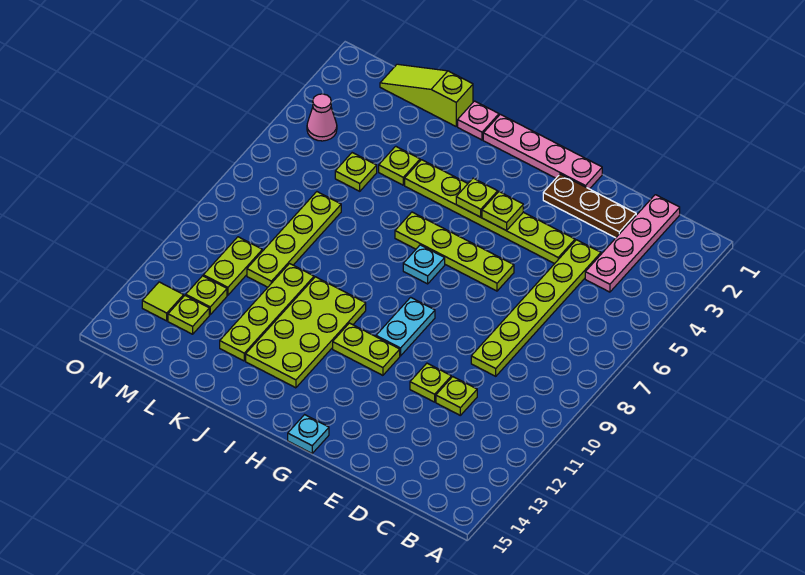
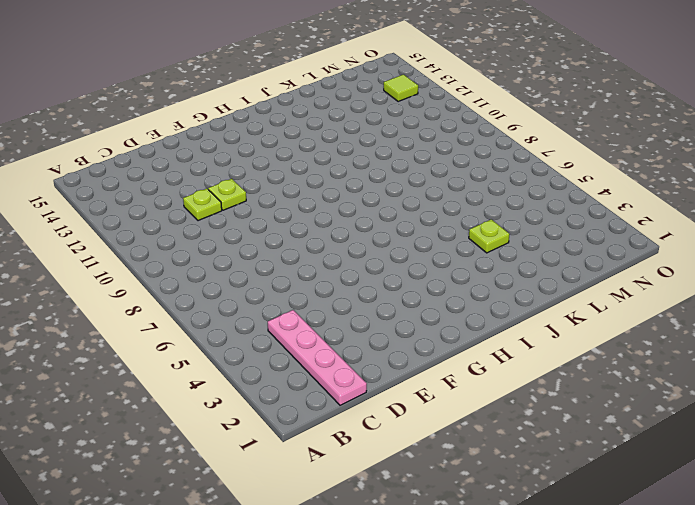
none -> brown 1x3 plate [543,174,636,238]
none -> lime 1x6 plate [471,240,601,376]
none -> lime 1x6 plate [405,160,575,264]

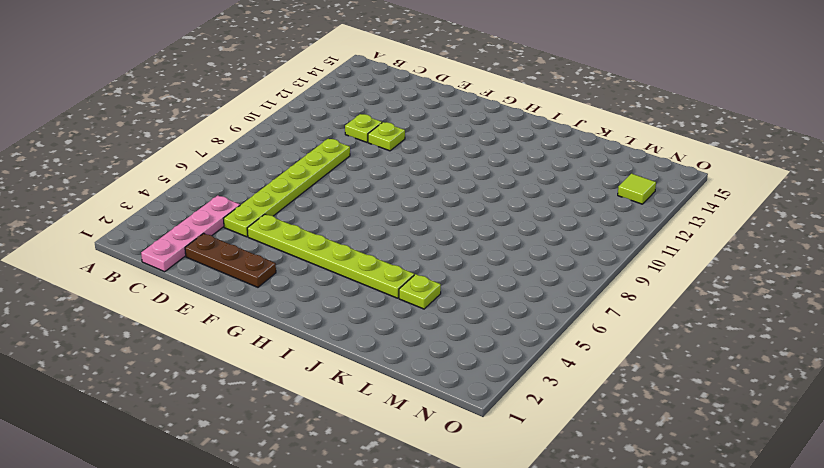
none -> pink 1x4 plate [483,114,602,189]
none -> lime 1x4 plate [395,212,514,291]
none -> cyan 1x2 plate [376,297,435,356]

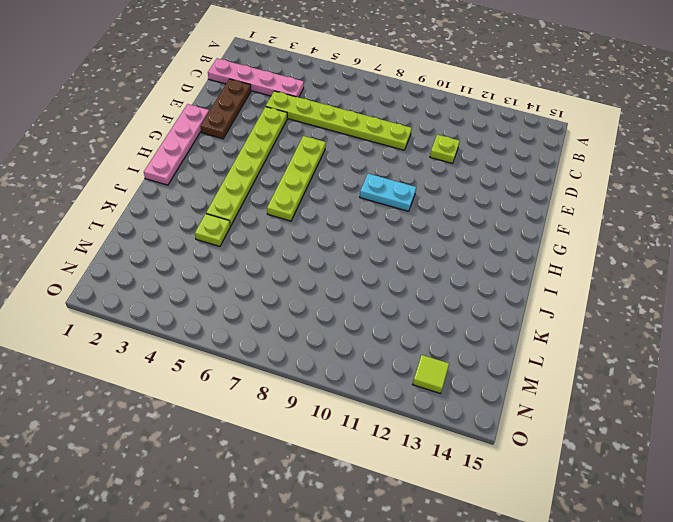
none -> lime 1x1 plate [410,363,451,402]
none -> lime 1x2 plate [333,323,400,375]
none -> cyan 1x1 plate [288,415,329,453]

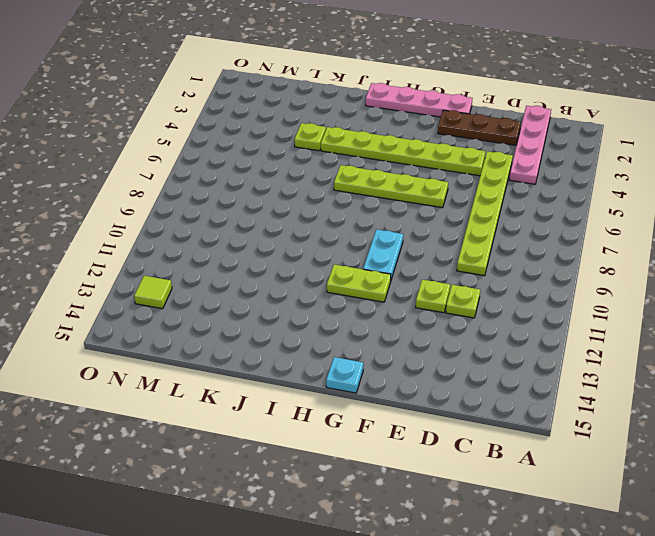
none -> cyan 1x1 plate [403,245,445,284]
none -> lime 2x4 plate [246,277,366,388]
none -> pink 1x1 plate [458,101,499,140]

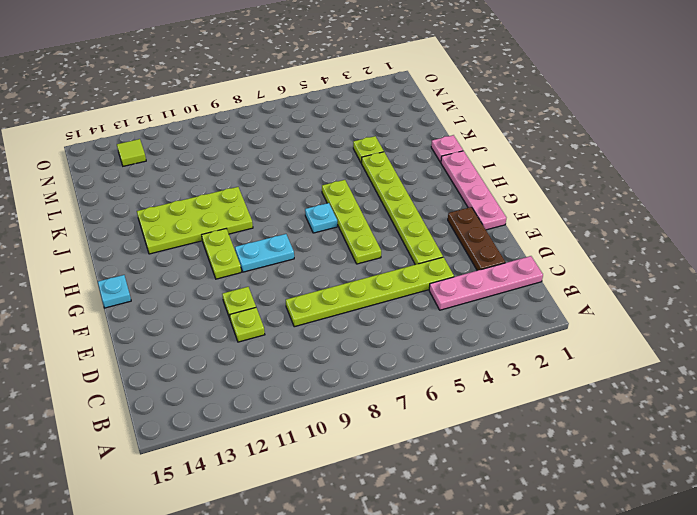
none -> lime 1x3 slope [380,64,473,126]
none -> lime 1x4 plate [220,264,314,361]
none -> lime 1x1 plate [335,153,377,191]

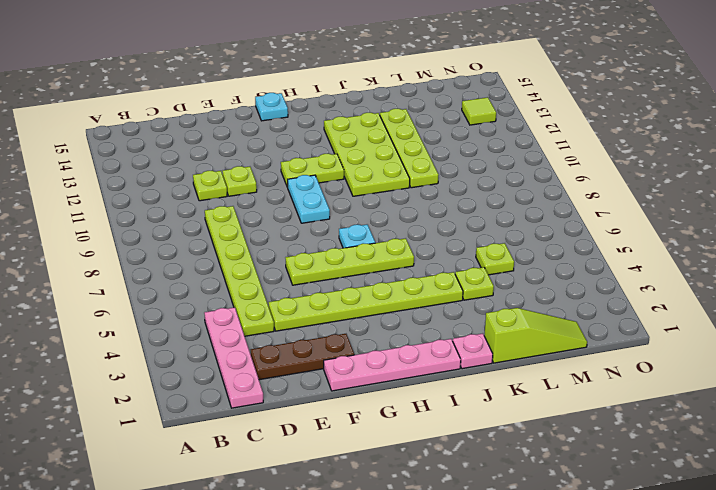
none -> lime 1x4 plate [247,192,341,287]
none -> lime 1x2 plate [203,237,262,295]
none -> lime 1x1 plate [186,276,227,315]

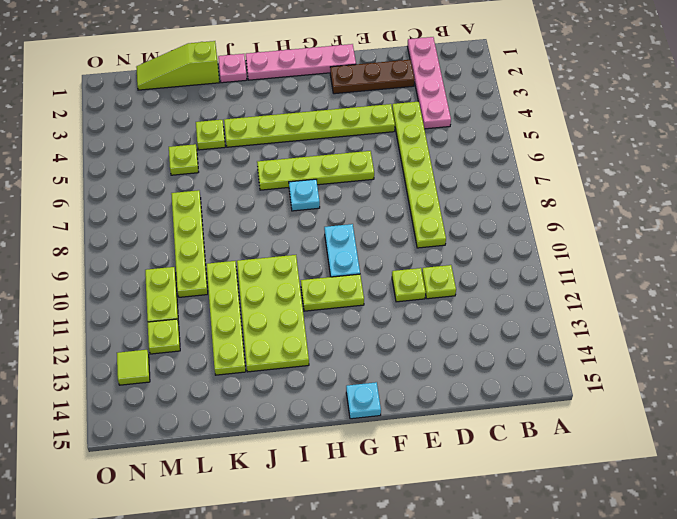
none -> lime 1x1 plate [168,295,209,334]
none -> pink 1x1 cone [307,94,337,141]
none -> lime 1x1 plate [482,192,523,230]

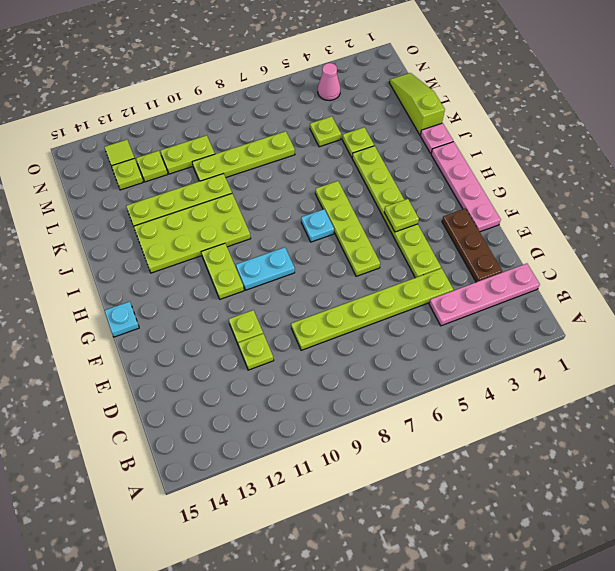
none -> lime 1x1 plate [456,178,498,217]

